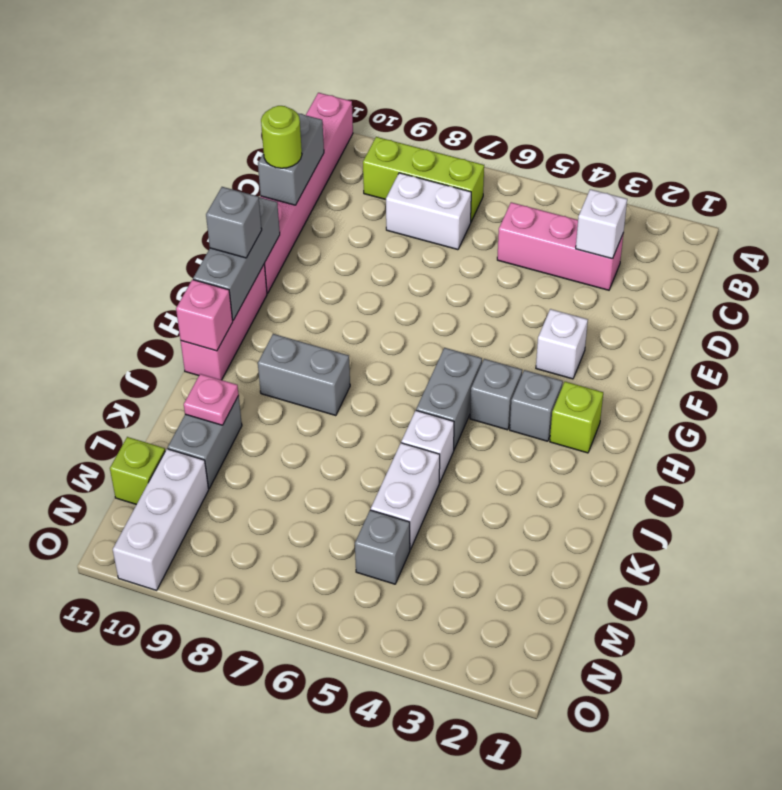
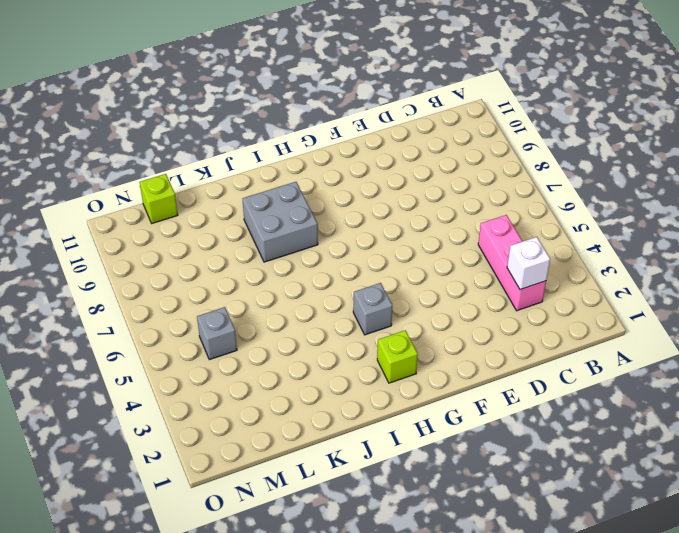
grey 2x2 brick [243,182,318,262] -> grey 1x2 brick [258,334,350,416]
none -> pink 1x6 brick [260,93,353,293]
none -> lime 1x3 brick [363,137,484,222]
none -> white 1x2 brick [386,173,471,250]

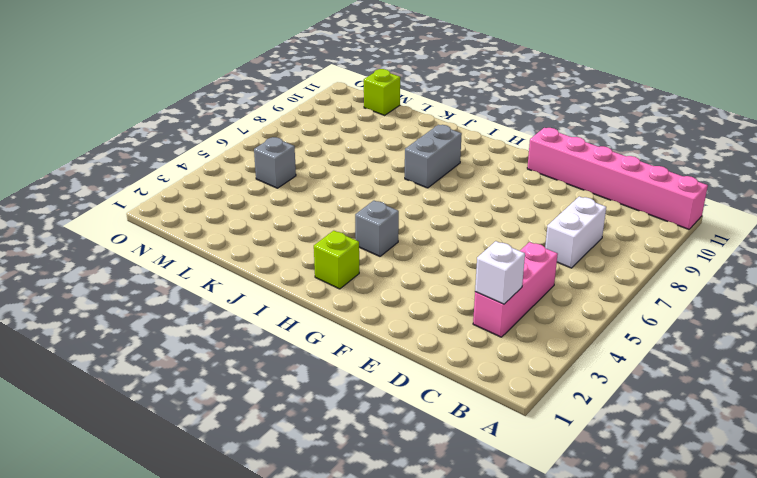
none -> lime 1x3 brick [363,137,484,222]
none -> white 1x1 brick [536,309,588,379]
none -> pink 1x3 brick [181,264,267,380]

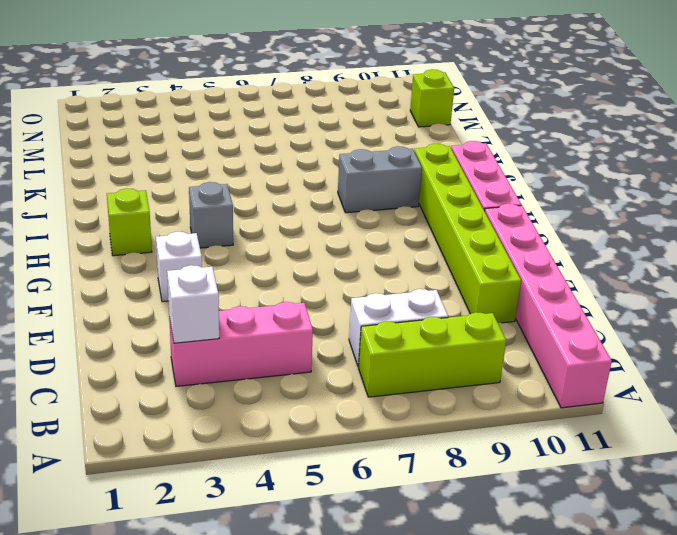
lime 1x6 brick [414,144,521,323] -> none
none -> grey 1x1 brick [510,370,563,441]
none -> grey 1x2 brick [416,348,482,449]
none -> white 1x1 brick [401,411,454,482]

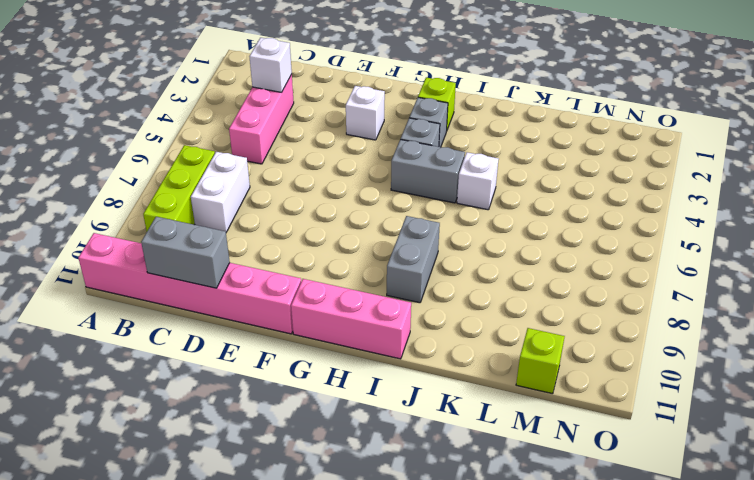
none -> white 1x2 brick [371,443,440,550]
none -> grey 1x2 brick [168,396,242,488]
none -> grey 1x1 brick [355,510,410,584]

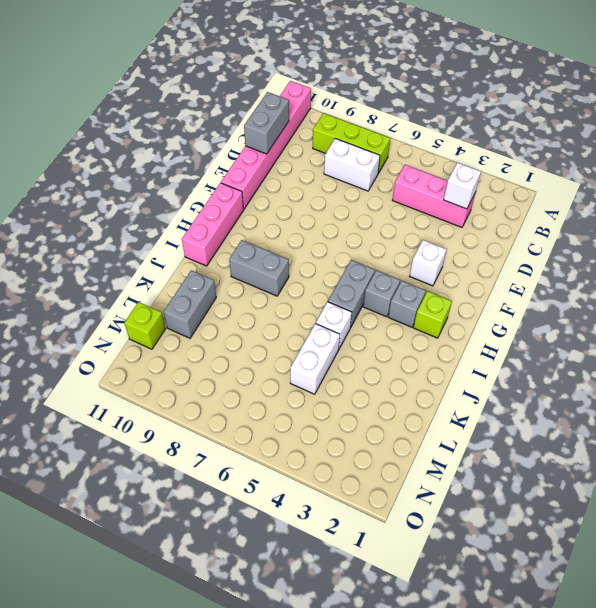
none -> grey 1x1 brick [355,510,410,584]
none -> white 1x3 brick [113,449,209,590]
none -> grey 1x3 brick [193,197,280,320]

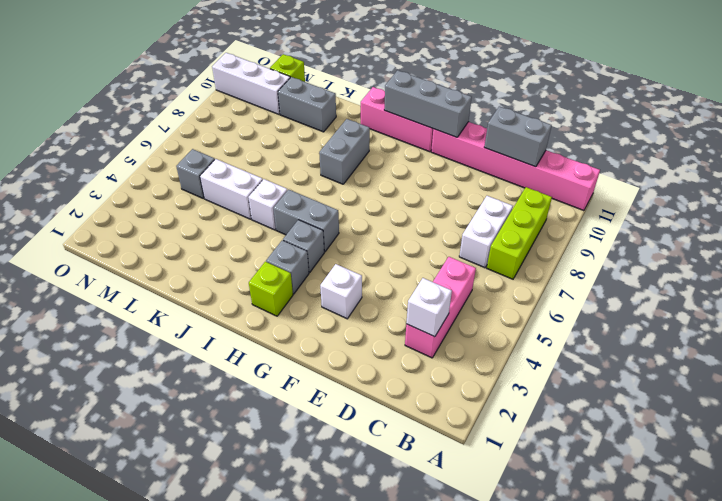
none -> pink 1x1 brick [176,280,233,351]
none -> pink 1x1 plate [184,374,239,425]
none -> lime 1x1 round brick [261,106,302,168]

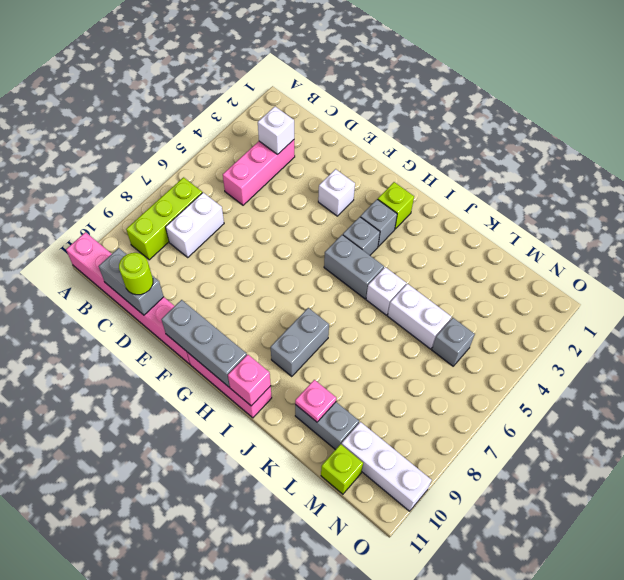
none -> grey 1x1 brick [206,187,262,258]

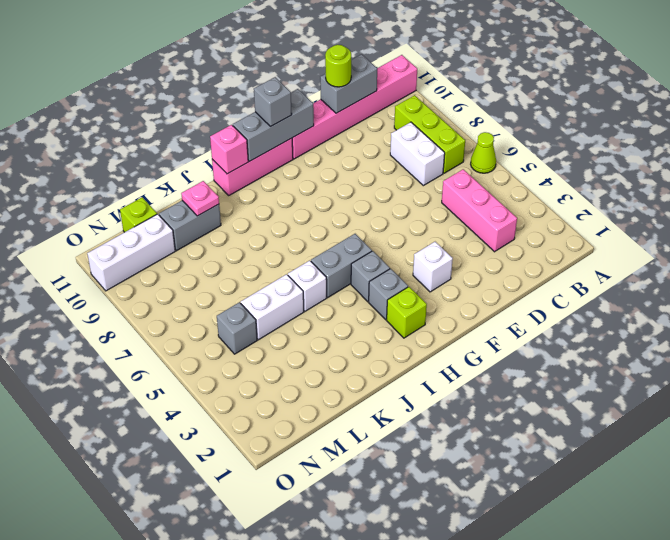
lime 1x1 cone [471,132,496,173] -> none
none -> grey 1x2 brick [258,334,350,416]
none -> white 1x1 brick [576,189,627,259]

